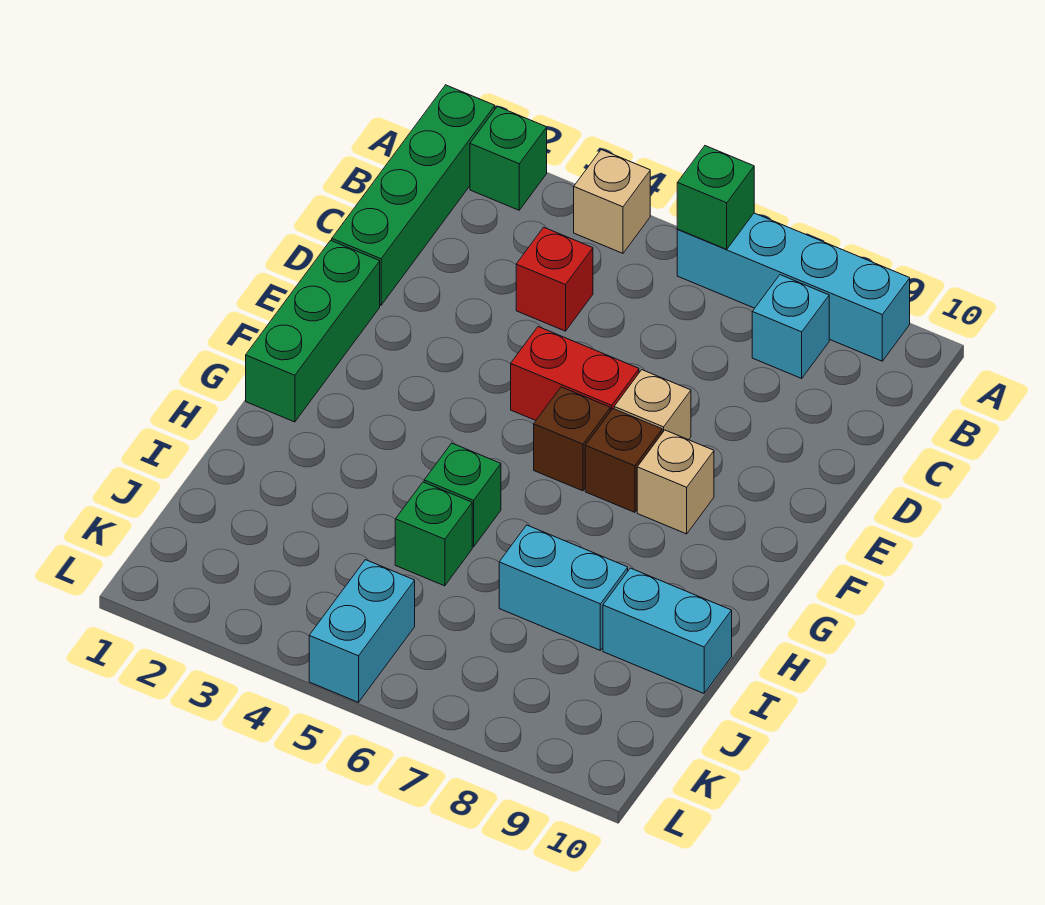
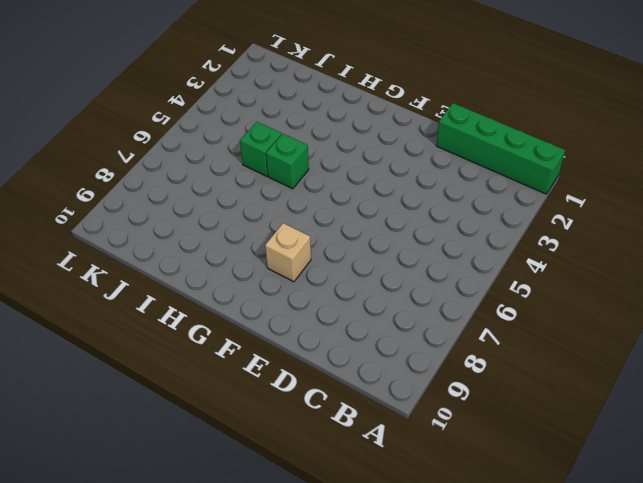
none -> green 1x1 brick [470,107,547,210]
none -> tan 1x1 brick [574,150,650,253]
none -> cyan 1x4 brick [677,213,910,361]

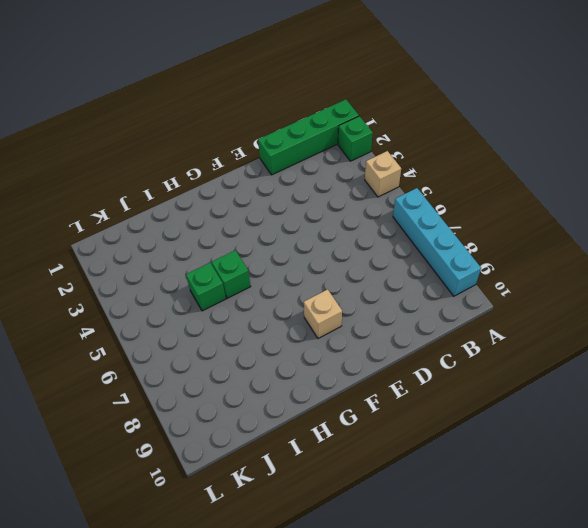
none -> cyan 1x1 brick [752,275,829,378]
none -> red 1x1 brick [516,227,593,331]
none -> green 1x3 brick [246,240,380,422]

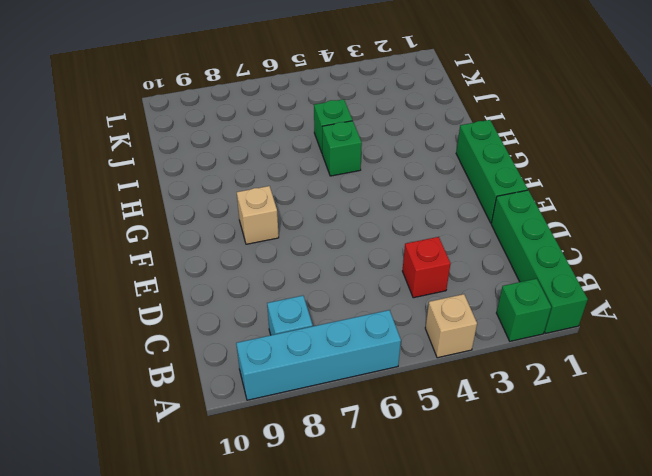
none -> red 1x2 brick [511,327,639,420]
none -> tan 1x1 brick [614,370,691,440]
none -> brown 1x1 brick [534,387,610,491]

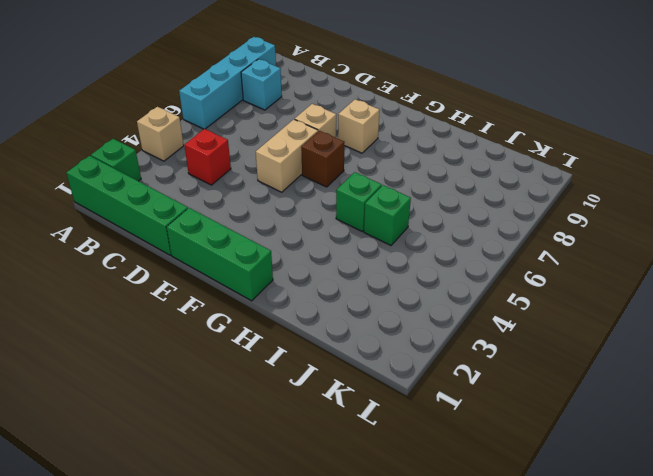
tan 1x2 brick [256,119,318,192] -> red 1x2 brick [511,327,639,420]
none -> brown 1x1 brick [585,409,662,512]
none -> cyan 1x2 brick [499,525,628,650]
none -> cyan 1x2 brick [603,568,732,693]

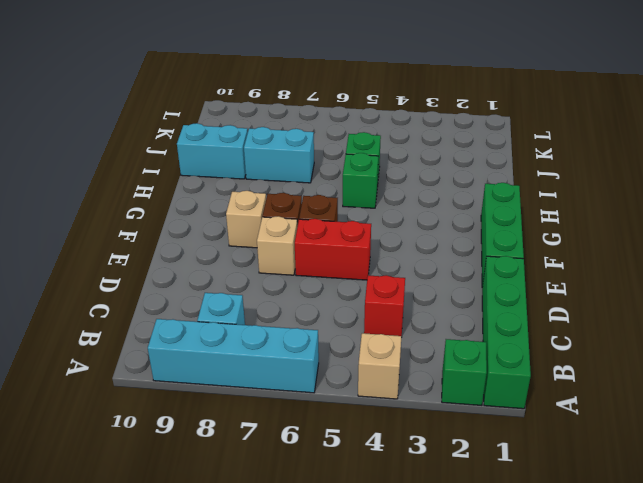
none -> cyan 1x2 brick [309,560,415,702]
none -> green 1x1 brick [677,146,754,249]

